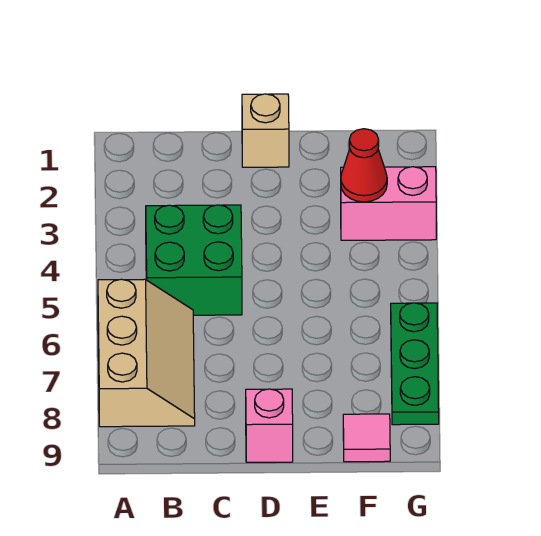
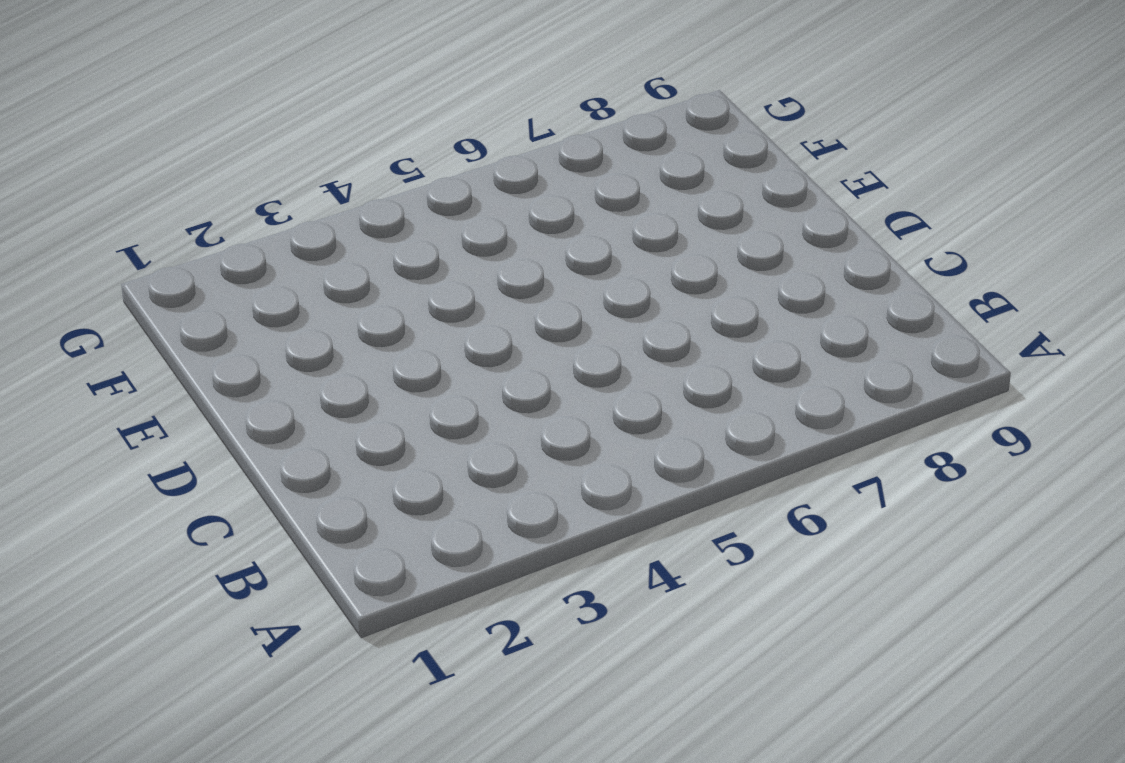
none -> tan 2x3 slope [98,279,195,427]
none -> green 2x2 brick [146,205,242,315]

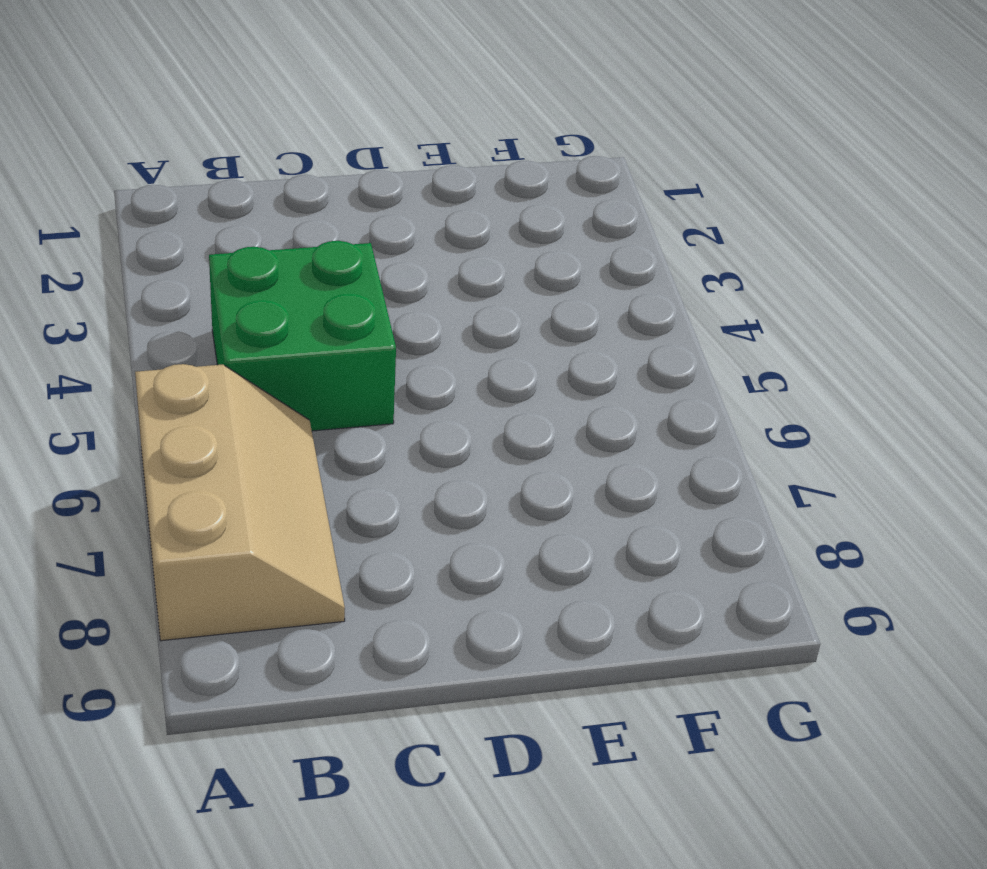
none -> tan 1x1 brick [242,94,289,167]
none -> pink 1x1 brick [246,389,293,462]

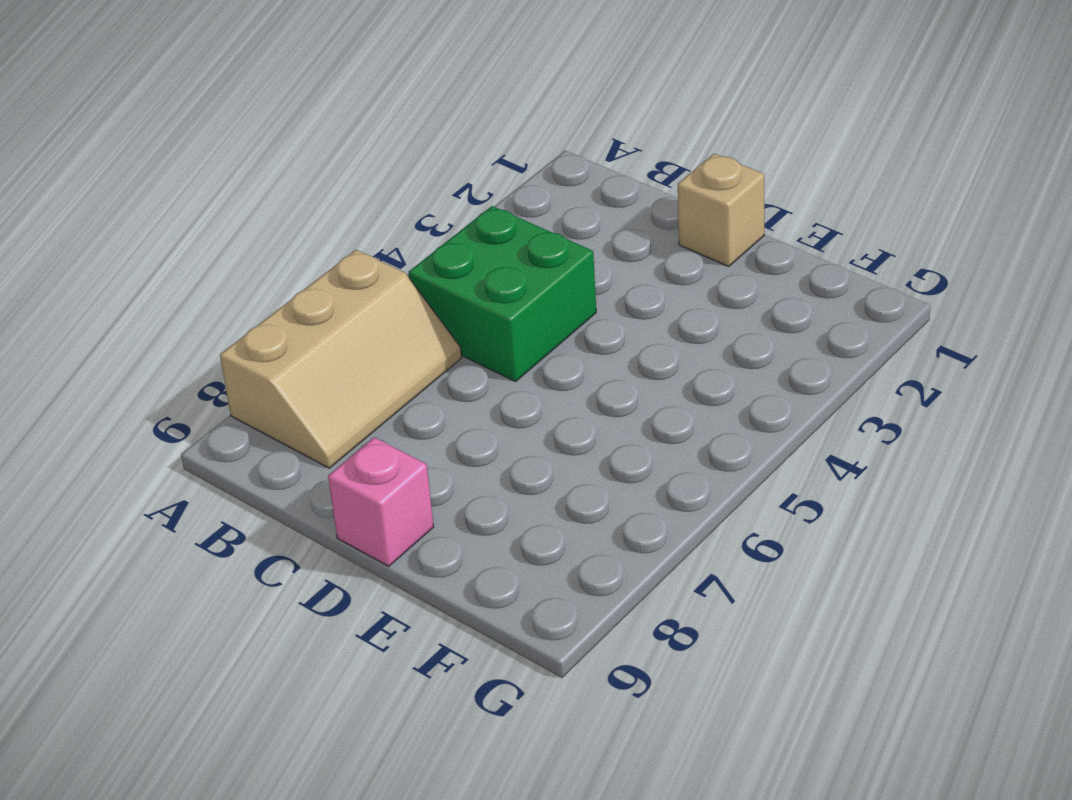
none -> pink 1x2 brick [341,167,436,240]
none -> pink 1x1 tile [343,414,390,462]

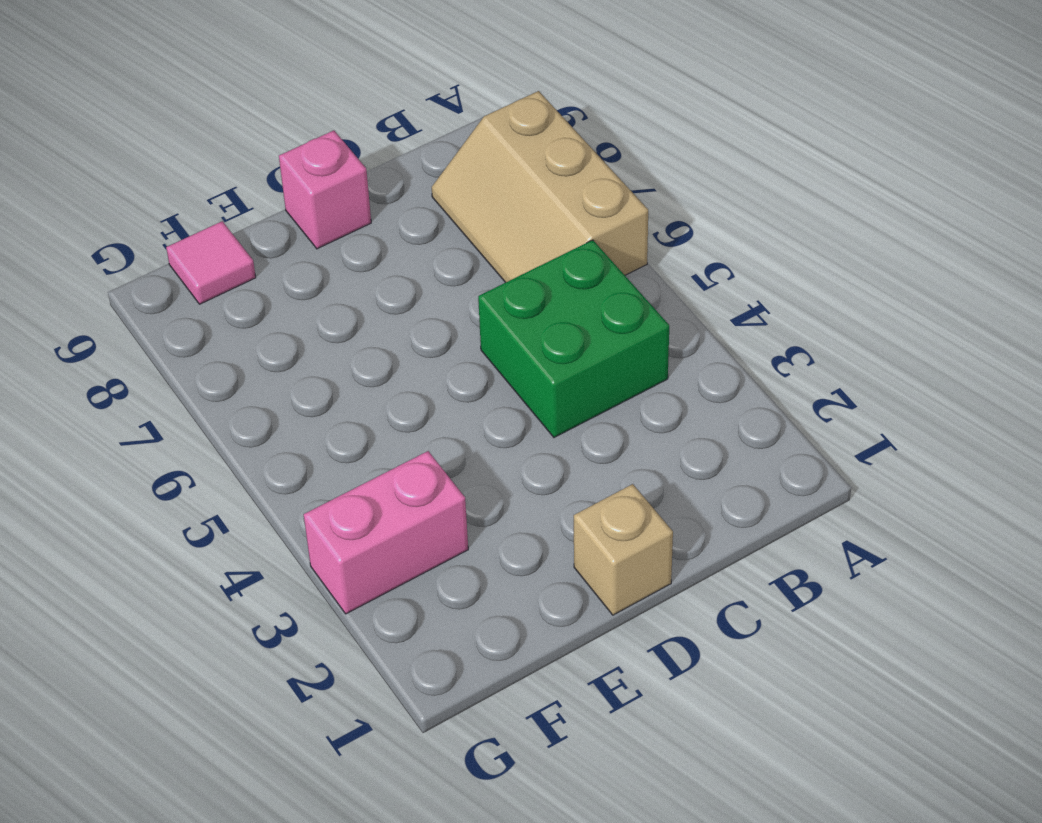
none -> green 1x3 plate [391,303,439,425]
none -> red 1x1 cone [341,129,387,202]

